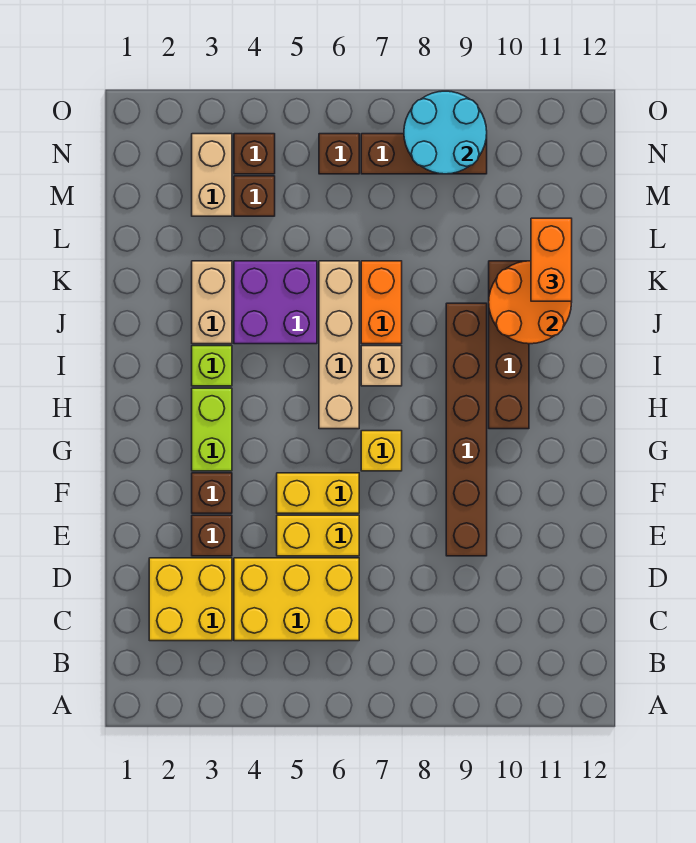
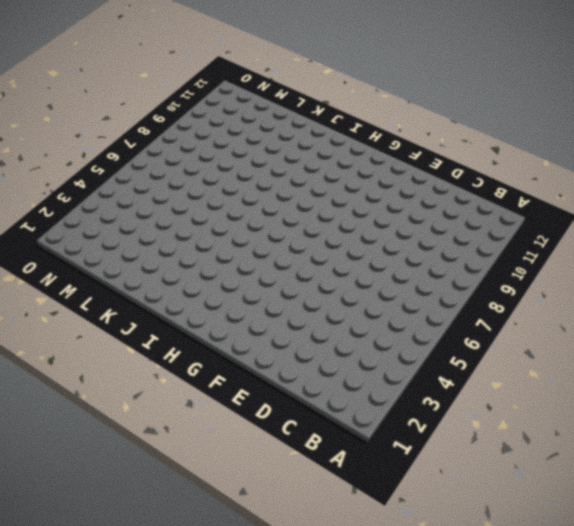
none -> yellow 2x2 brick [149,558,232,641]
none -> yellow 2x3 brick [234,558,359,641]
none -> brown 1x1 brick [192,515,232,556]

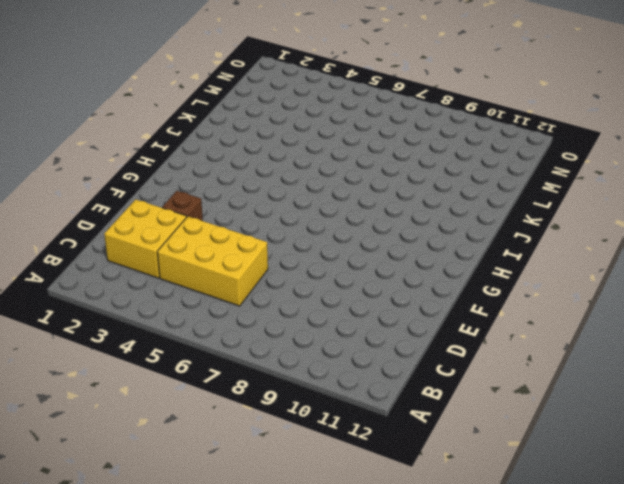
none -> yellow 1x2 brick [277,515,359,556]
none -> brown 1x6 brick [446,303,487,556]
none -> brown 1x1 brick [192,473,232,513]

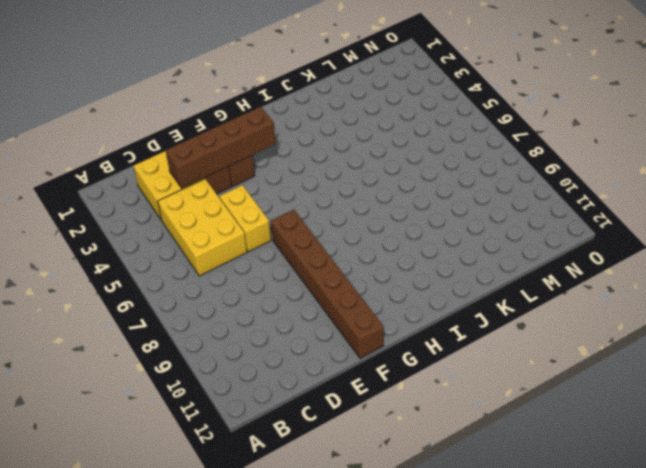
brown 1x4 brick [166,107,276,188] -> brown 1x4 brick moved to [489,261,529,429]
brown 1x6 brick [271,210,384,358] -> brown 1x6 brick turned to [446,303,487,556]
none -> yellow 1x2 brick [277,473,359,513]
none -> lime 1x2 brick [192,388,232,471]
none -> yellow 1x1 brick [361,431,402,471]

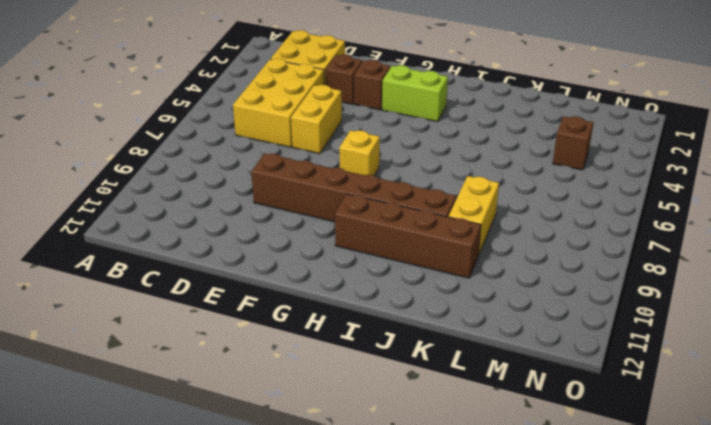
yellow 1x2 brick [449,176,499,255] -> yellow 1x2 brick moved to [277,473,359,513]
none -> tan 1x4 brick [319,261,359,429]
none -> lime 1x1 brick [192,346,232,386]
none -> tan 1x1 brick [361,346,402,386]

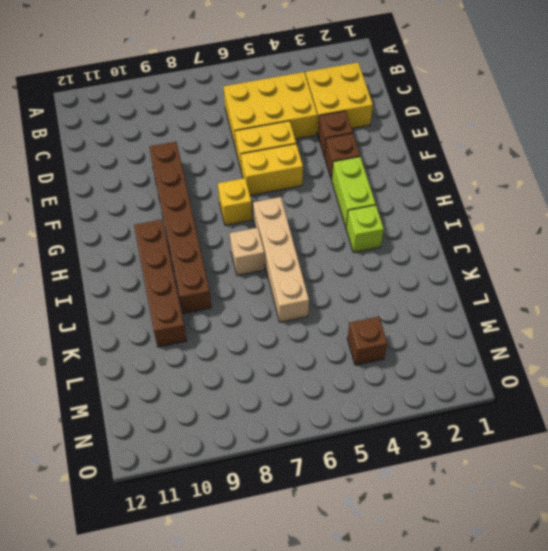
none -> tan 1x2 brick [192,261,232,344]
none -> purple 2x2 brick [234,261,317,344]
none -> orange 1x2 brick [361,261,402,344]

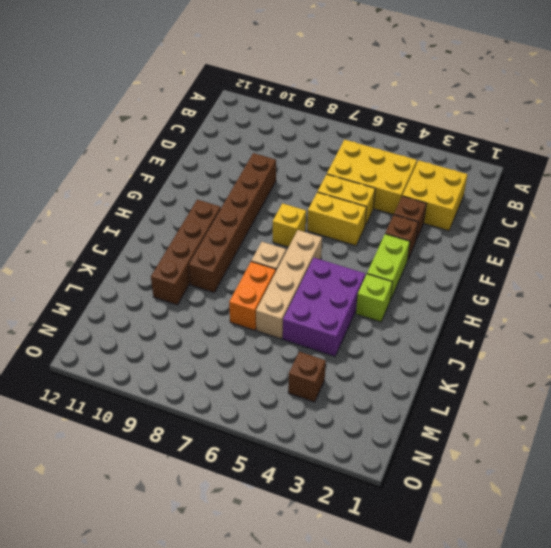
purple 2x3 brick [283,258,365,356] -> purple 2x2 brick [234,261,317,344]
none -> tan 1x2 brick [192,261,232,344]
none -> tan 1x2 brick [192,134,232,216]
none -> brown 1x1 brick [234,134,275,174]

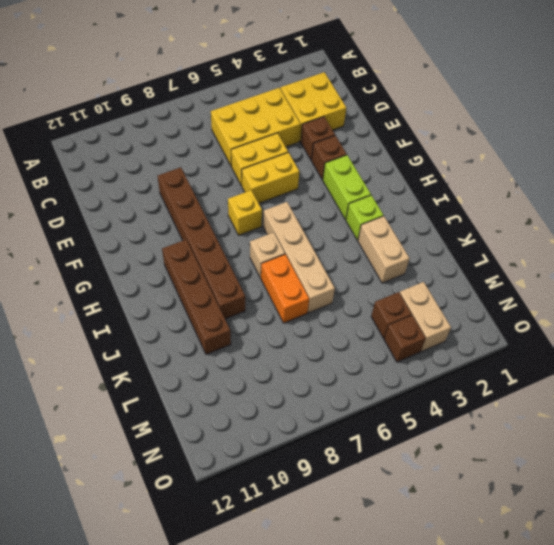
none -> purple 2x2 brick [234,261,317,344]
none -> brown 1x1 brick [319,134,359,174]
none -> brown 1x3 brick [361,134,487,174]

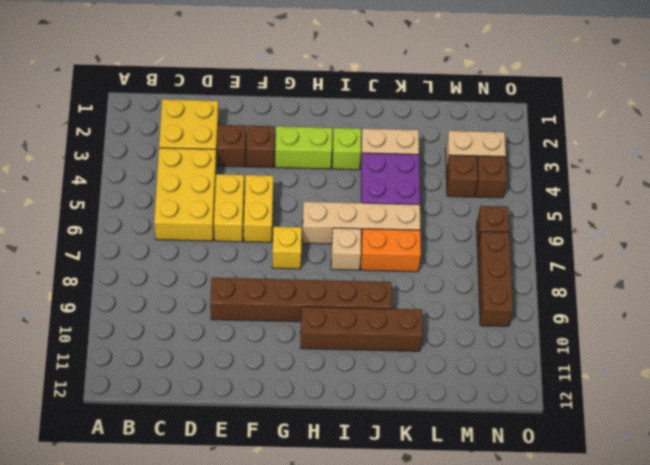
none -> orange 2x2 round brick [489,261,572,344]
none -> cyan 2x2 round brick [404,91,487,174]
none -> orange 1x2 brick [531,218,572,301]

